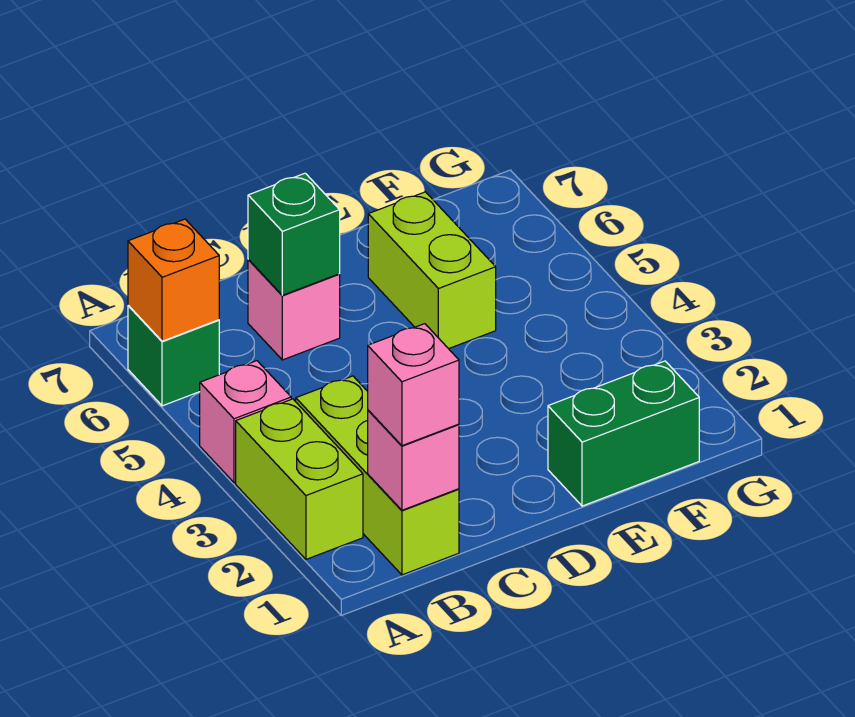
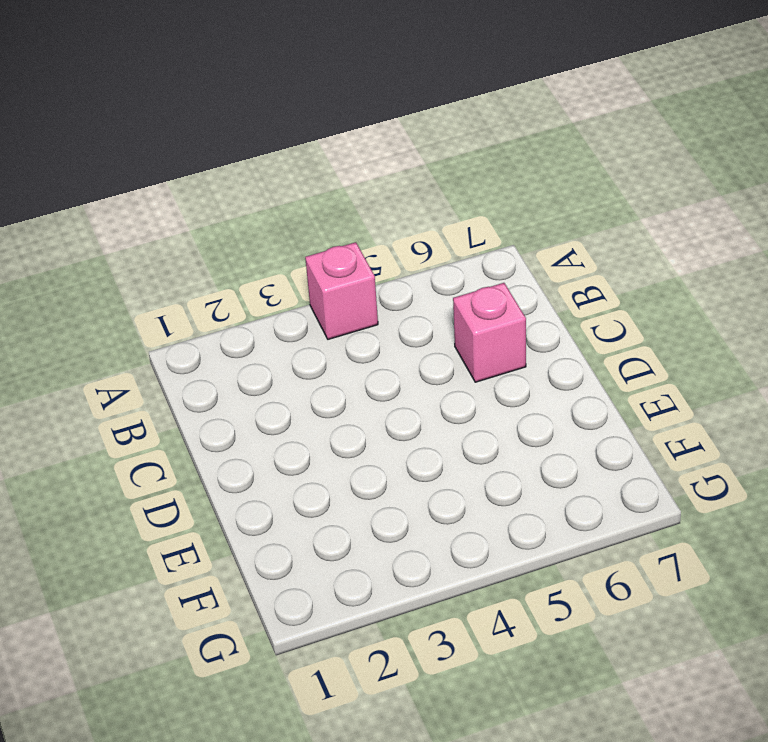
none -> lime 1x2 brick [236,399,363,559]
none -> green 1x1 brick [128,305,219,406]

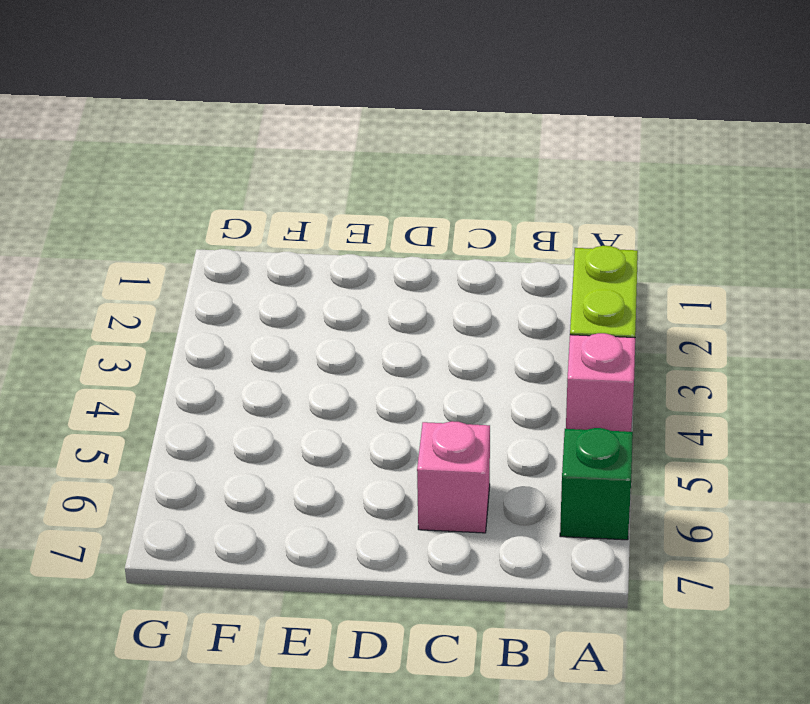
none -> lime 1x3 brick [296,376,459,575]
none -> green 1x2 brick [548,361,699,506]

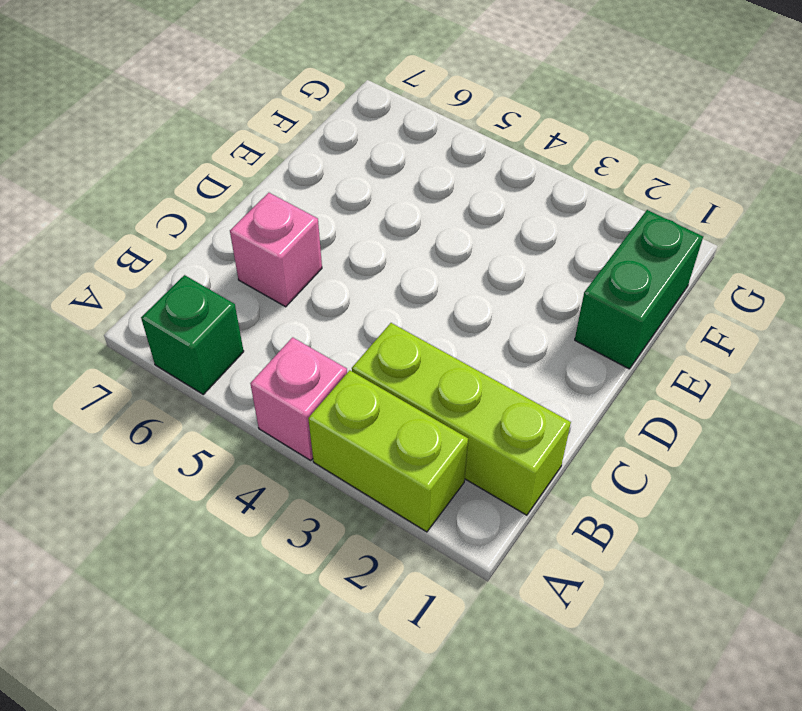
none -> lime 1x2 brick [368,192,496,349]
none -> orange 1x1 brick [128,219,219,341]

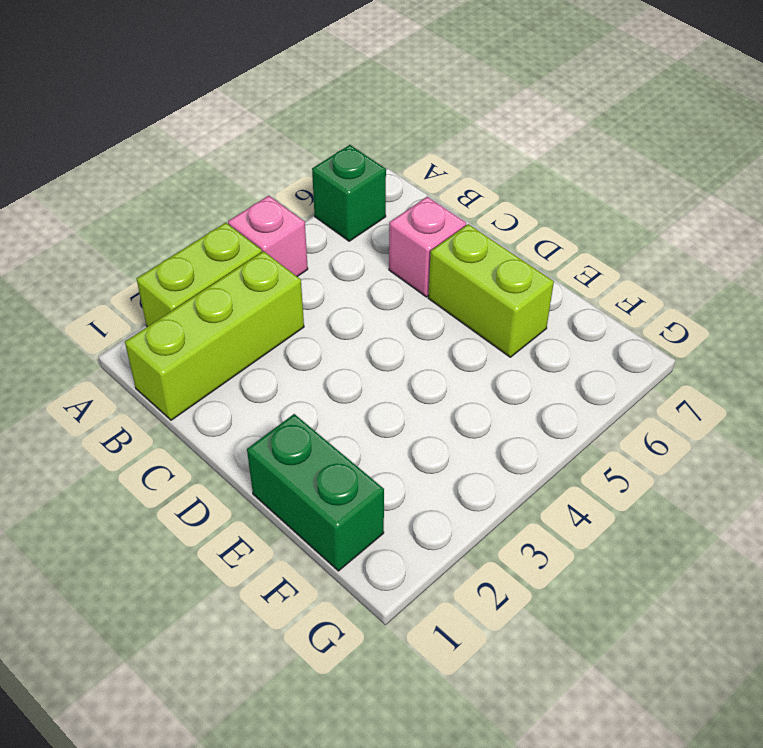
lime 1x2 brick [428,224,554,357] -> lime 1x2 brick turned to [368,192,496,349]
none -> orange 1x1 brick [128,219,219,341]
none -> pink 1x1 brick [368,410,459,510]

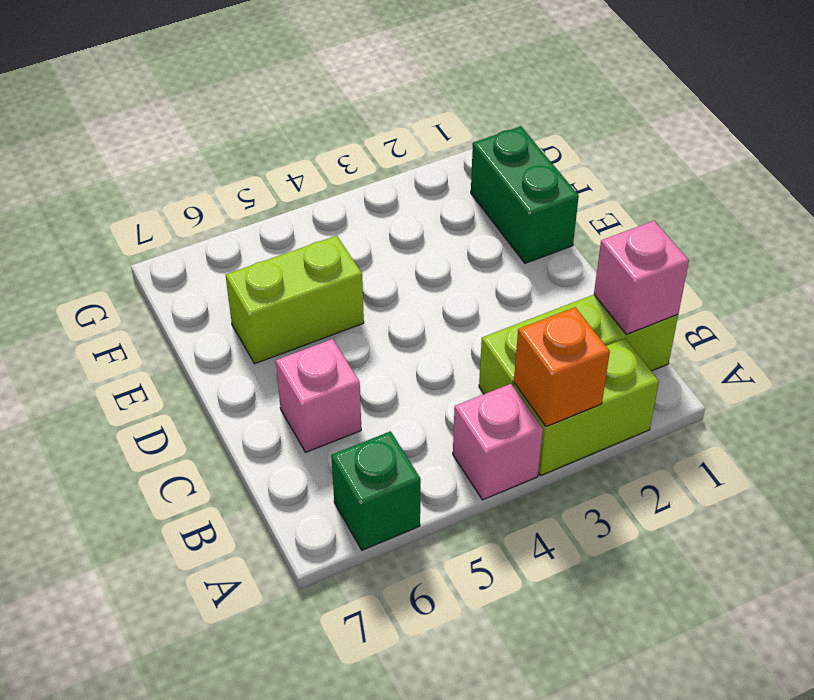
orange 1x1 brick [514,307,610,427] -> orange 1x1 brick moved to [128,219,219,341]
none -> green 1x1 brick [248,173,340,295]
none -> pink 1x1 brick [368,324,459,446]

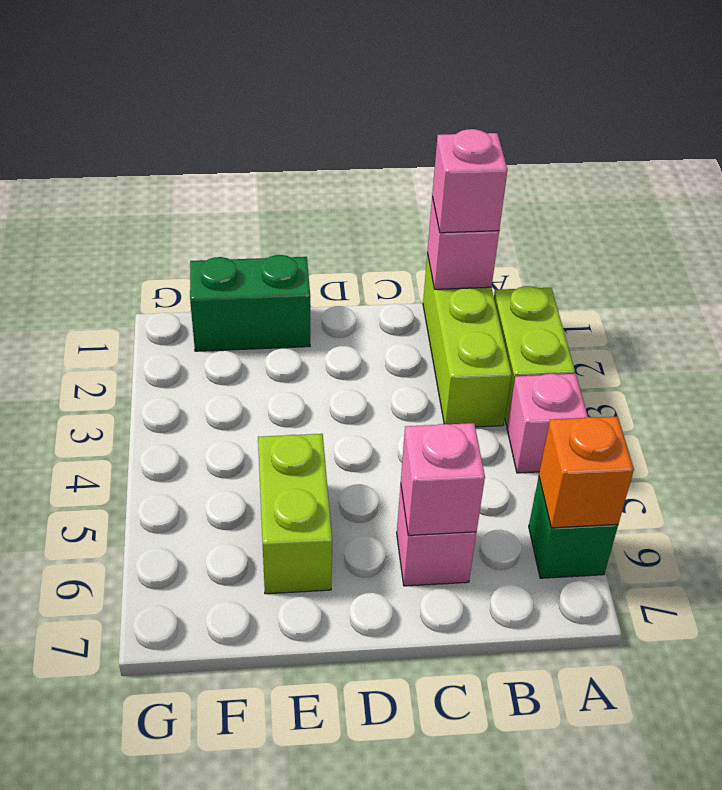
pink 1x1 brick [401,423,485,535] -> green 1x1 brick [248,173,340,295]

